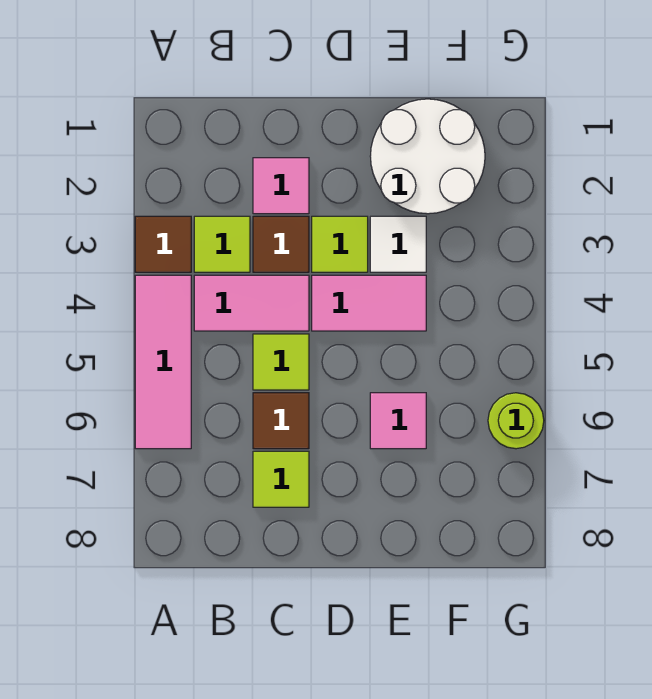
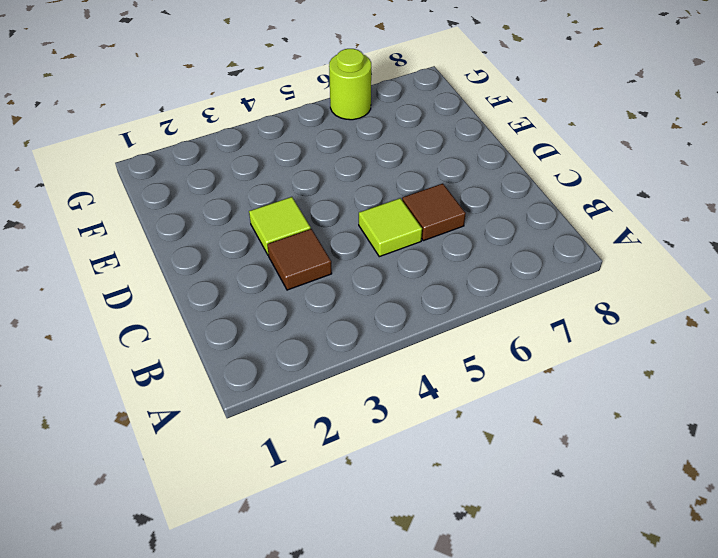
none -> brown 1x1 tile [135,216,191,272]
none -> pink 1x3 tile [135,275,191,449]
none -> lime 1x1 tile [194,216,250,272]

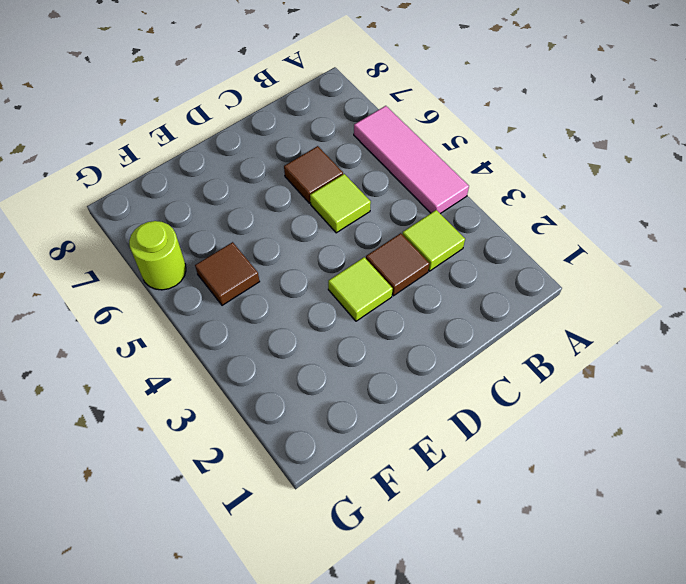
brown 1x1 tile [195,242,260,305] -> brown 1x1 tile moved to [135,216,191,272]
none -> pink 1x2 tile [194,275,309,331]
none -> pink 1x1 tile [253,158,309,214]
none -> lime 1x1 tile [253,451,309,507]

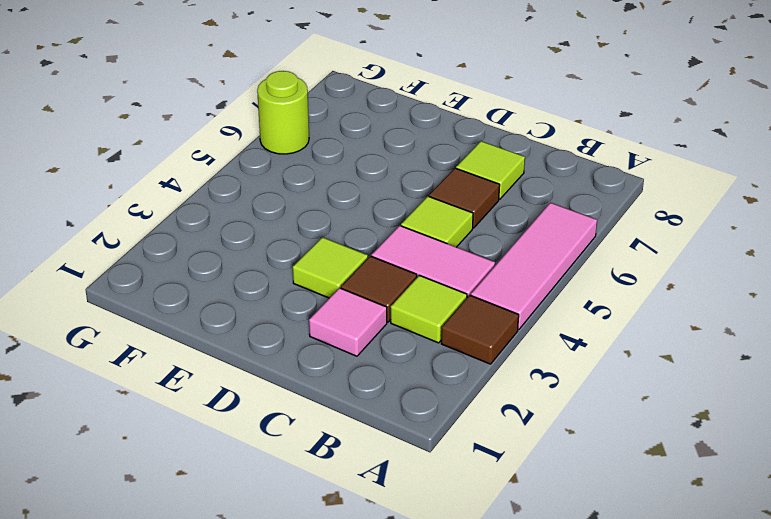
none -> pink 1x2 tile [312,275,426,331]
none -> white 2x2 round brick [370,99,485,214]
none -> white 1x1 tile [370,216,426,272]

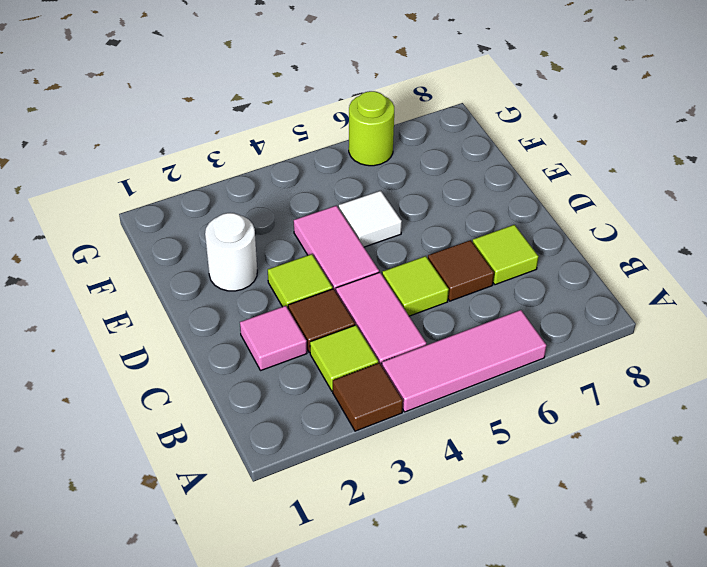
white 1x1 round brick [205,213,257,291] -> white 2x2 round brick [370,99,485,214]
white 1x1 tile [339,191,402,247] -> white 1x1 tile moved to [370,216,426,272]
none -> pink 1x1 tile [370,393,426,449]

